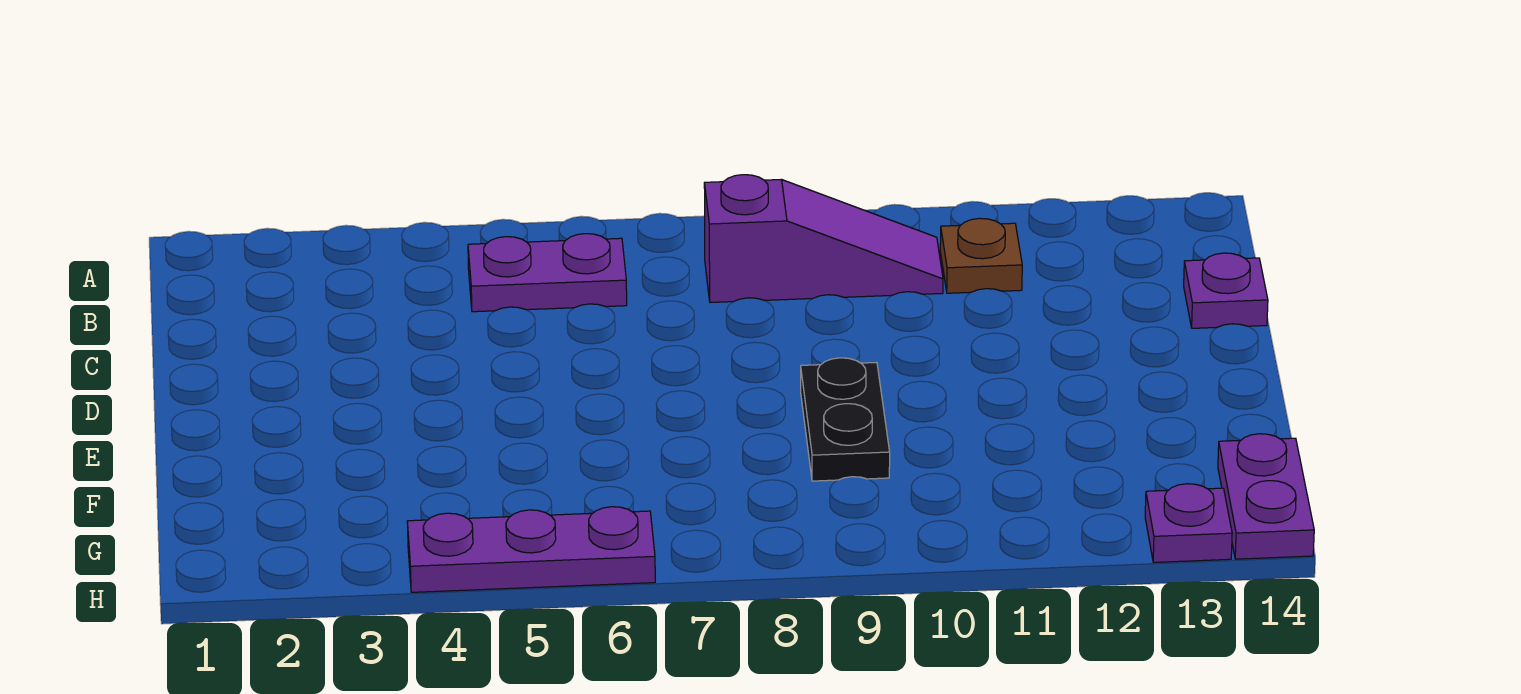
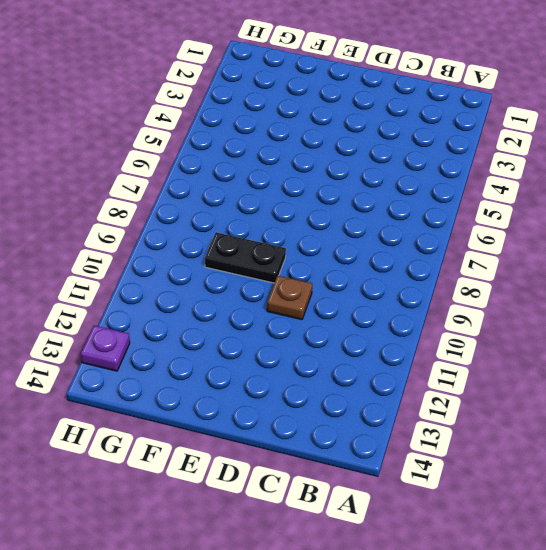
brown 1x1 plate [267,276,312,320] -> brown 1x1 plate moved to [940,218,1022,293]
none -> purple 1x2 plate [468,234,627,312]
none -> purple 1x3 slope [704,175,943,303]

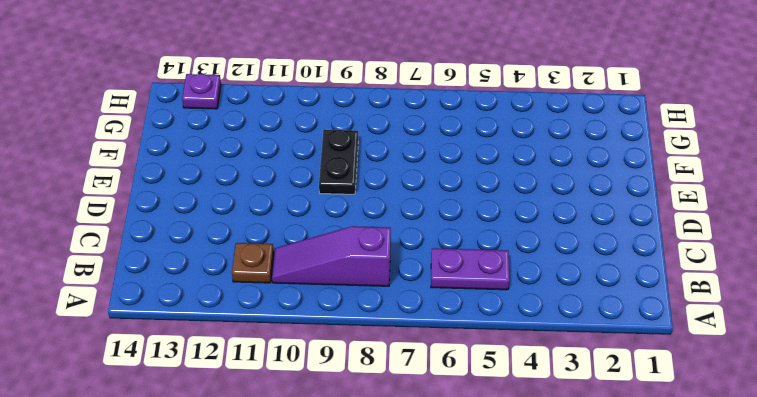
none -> purple 1x1 plate [1184,253,1268,328]
none -> purple 1x2 plate [1218,434,1314,559]

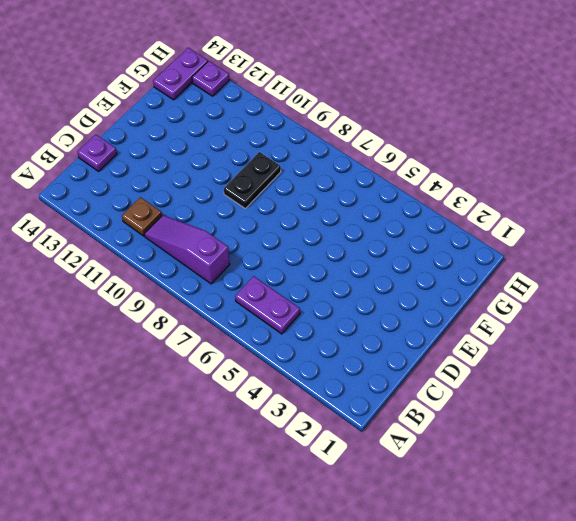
none -> purple 1x3 plate [407,507,655,592]

